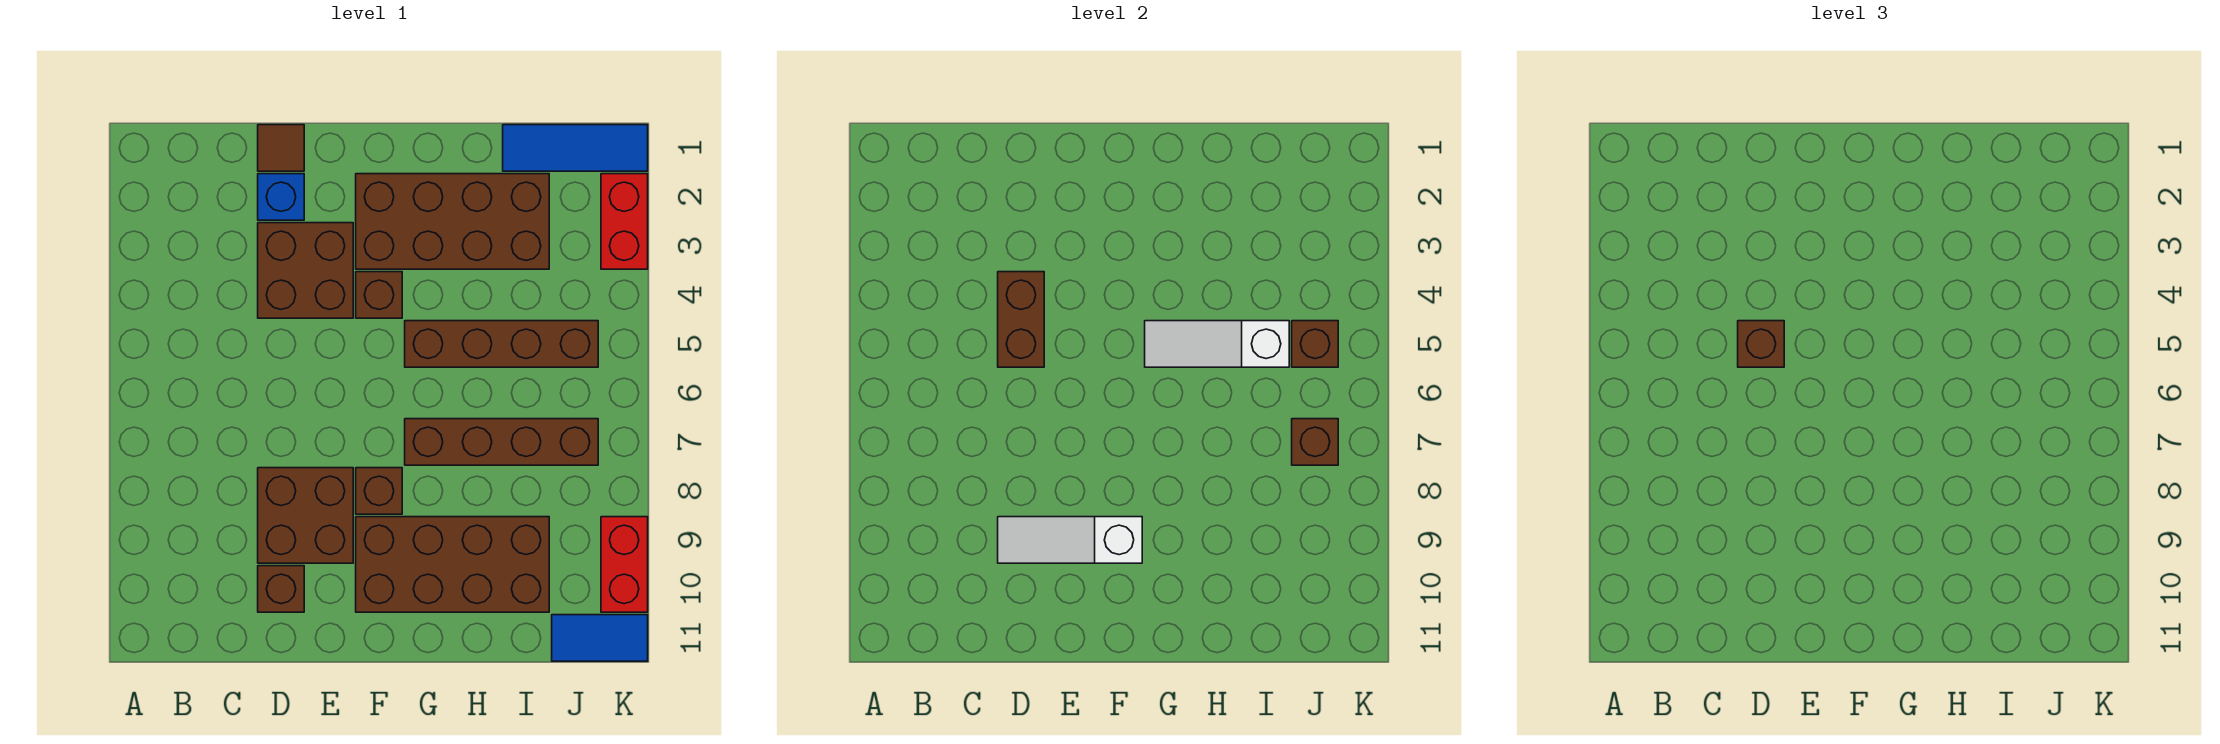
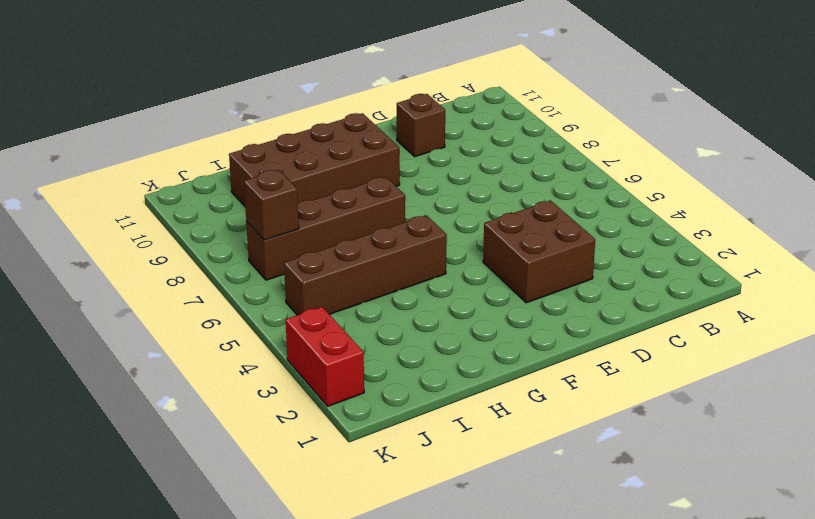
none -> brown 1x1 tile [258,125,304,171]
none -> blue 1x1 brick [258,174,304,220]
none -> brown 2x2 brick [258,468,353,563]

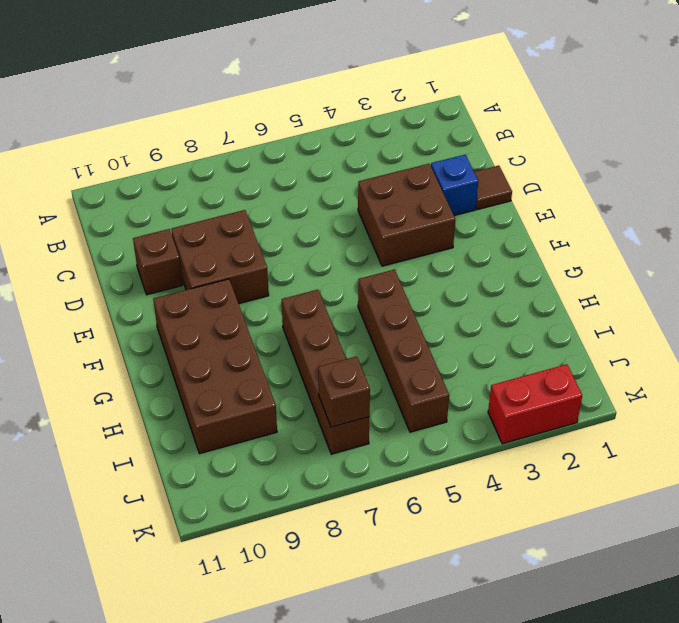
none -> brown 2x4 brick [356,174,549,269]
none -> brown 1x1 brick [356,272,402,318]
none -> brown 1x1 brick [356,468,402,514]

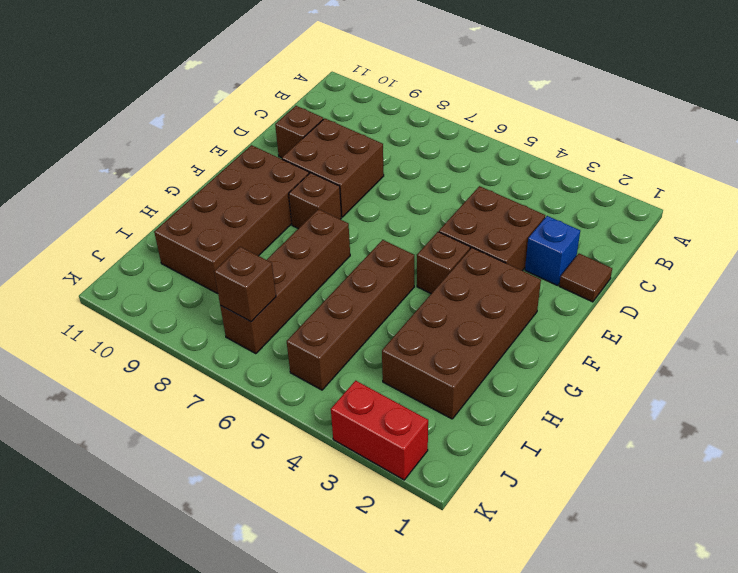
none -> blue 1x3 tile [503,125,648,171]
none -> blue 1x2 tile [552,615,648,661]
none -> red 1x2 brick [601,517,648,612]

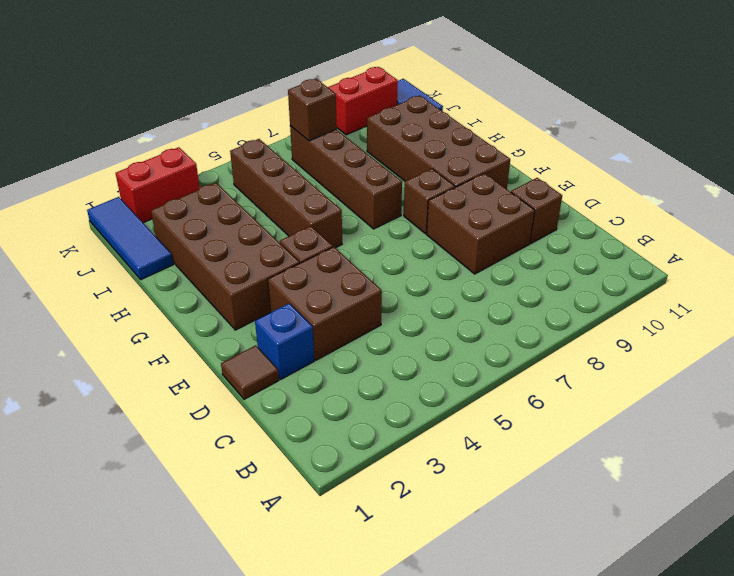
none -> brown 1x2 brick [998,272,1044,367]
none -> white 1x3 slope [998,517,1142,563]
none -> white 1x3 slope [1145,321,1289,367]

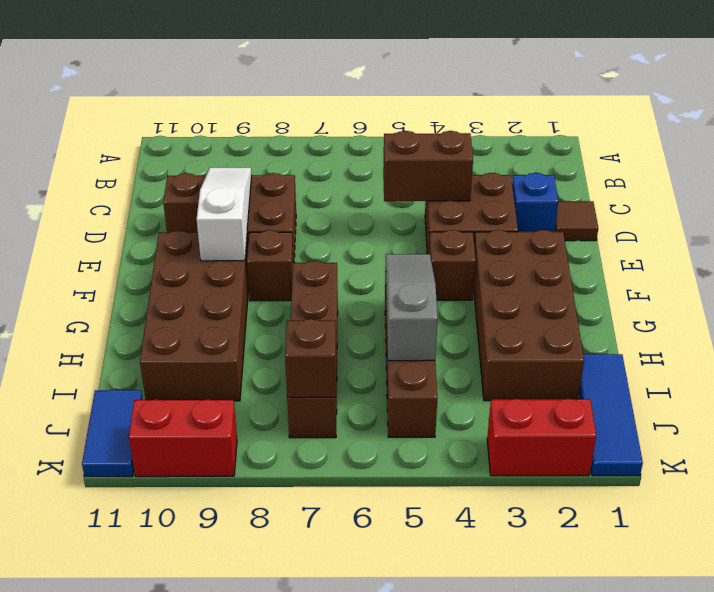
grey 1x3 slope [386,254,438,361] -> white 1x3 slope [1145,321,1289,367]
none -> brown 1x1 brick [1292,321,1338,367]
none -> brown 1x1 brick [1738,321,1784,367]

